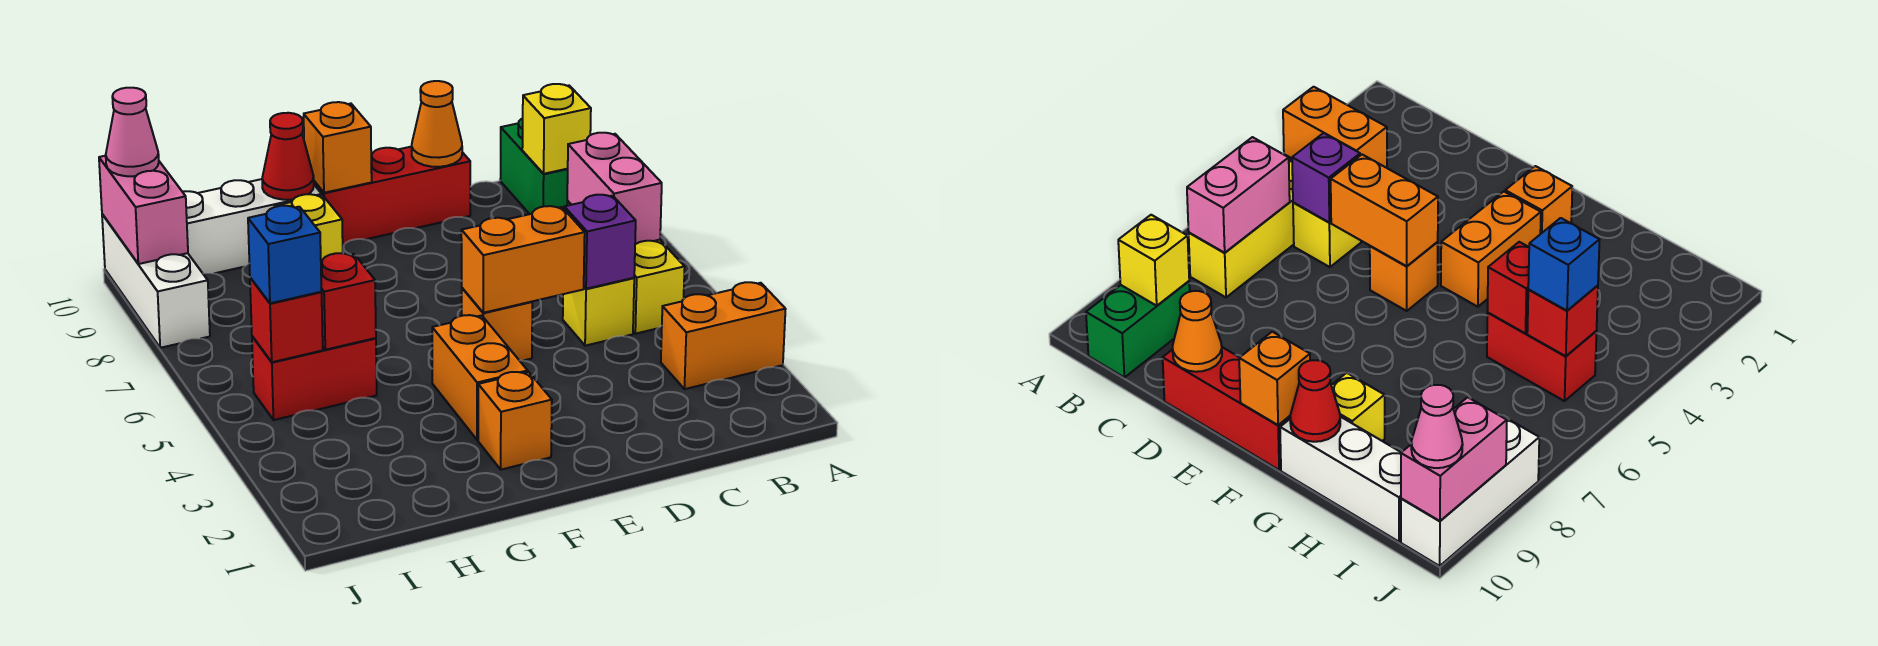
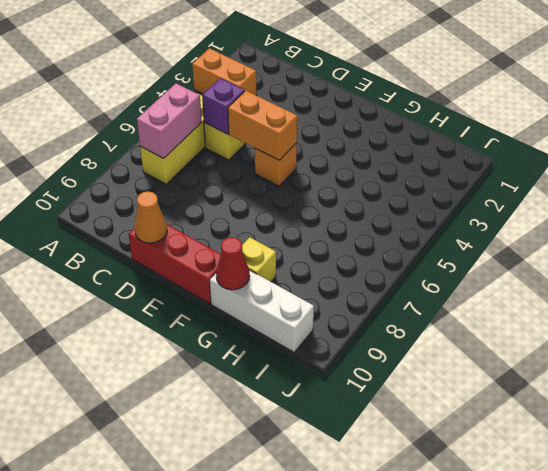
none -> green 1x2 brick [500,118,568,214]
none -> orange 1x1 brick [478,372,552,470]
none -> orange 1x2 brick [432,315,528,440]

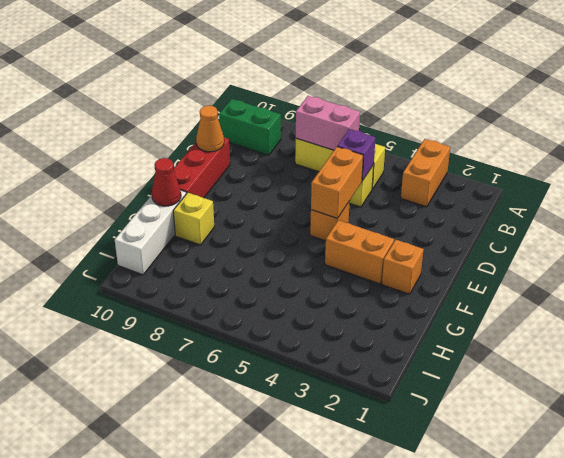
none -> red 1x2 brick [252,336,377,420]
none -> white 1x3 brick [102,214,210,348]
none -> yellow 1x1 brick [522,84,591,174]

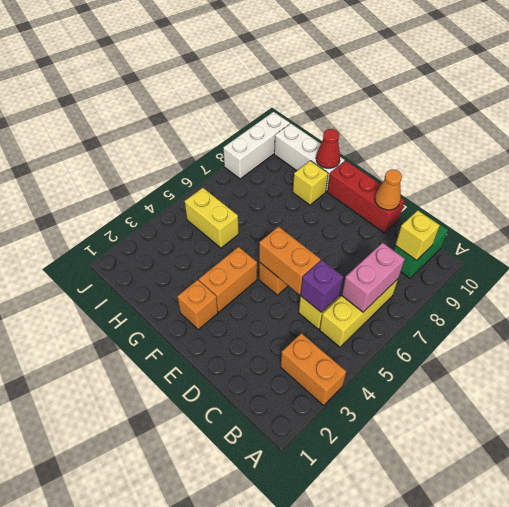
yellow 1x2 brick [185,188,239,248] -> red 1x2 brick [252,336,377,420]
none -> orange 1x1 brick [304,102,372,193]
none -> red 1x1 brick [321,253,376,350]
none -> red 1x1 brick [250,278,323,362]

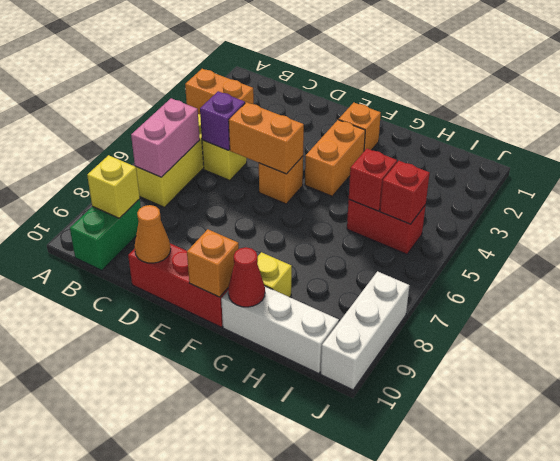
none -> pink 1x2 brick [99,156,188,264]
none -> blue 1x1 brick [248,206,322,303]
none -> pink 1x1 cone [106,88,159,176]

